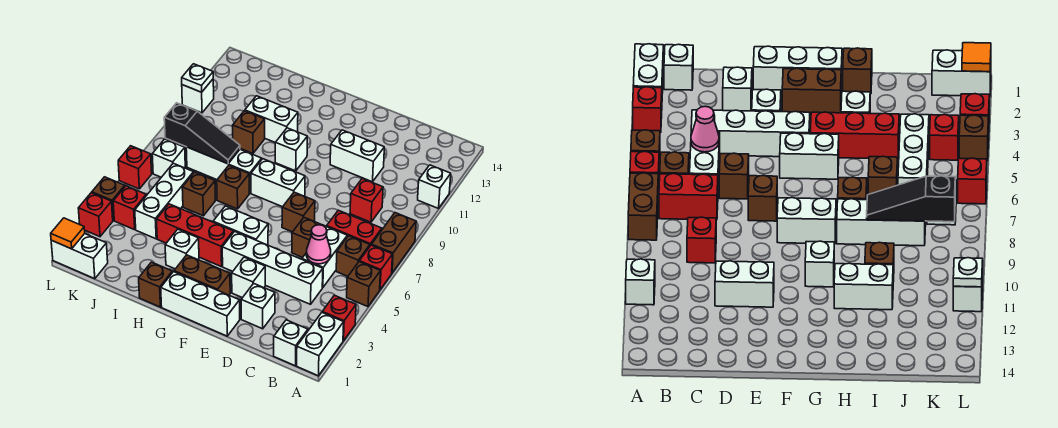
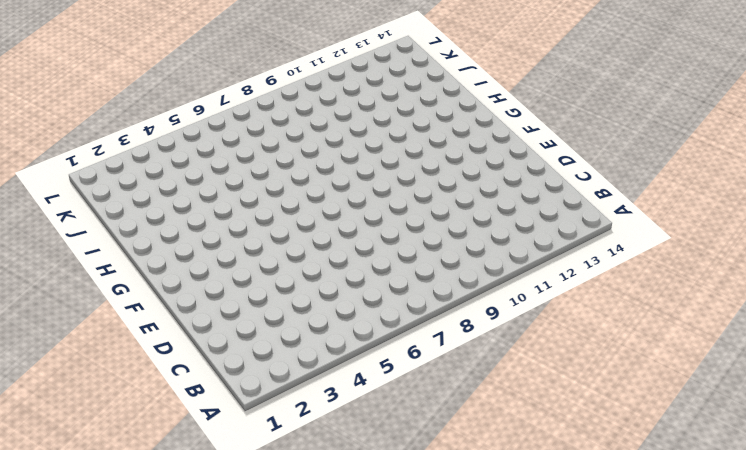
none -> white 1x2 brick [297,313,344,376]
none -> red 1x1 brick [322,295,356,341]
none -> brown 1x1 brick [347,262,380,307]
none -> red 1x1 brick [359,245,393,289]

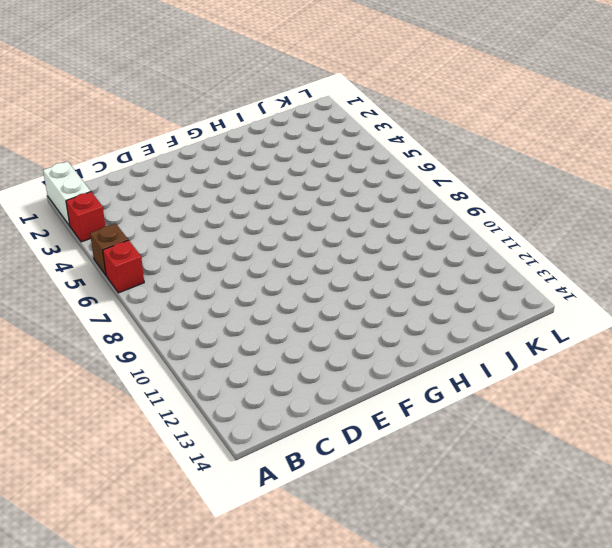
none -> brown 1x2 brick [372,213,416,273]
none -> white 1x1 brick [418,165,451,209]
none -> white 1x1 brick [274,320,308,366]
none -> brown 1x1 brick [336,236,370,276]

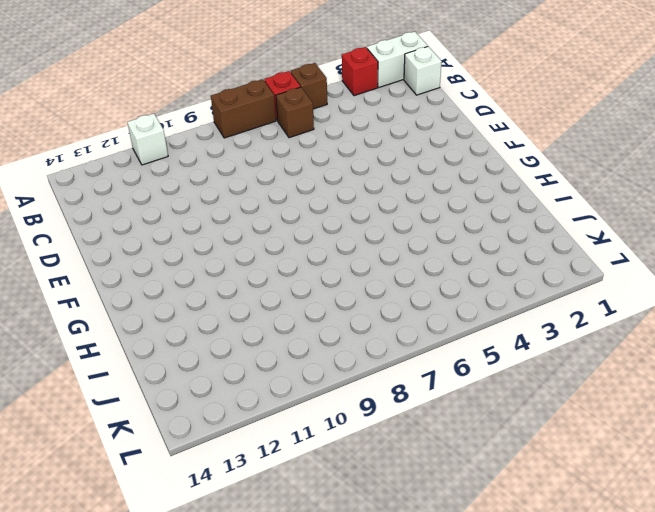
none -> red 1x2 brick [327,210,382,246]
none -> white 1x4 brick [222,231,323,304]
none -> white 1x2 brick [302,226,347,288]
none -> red 1x1 brick [350,179,383,222]

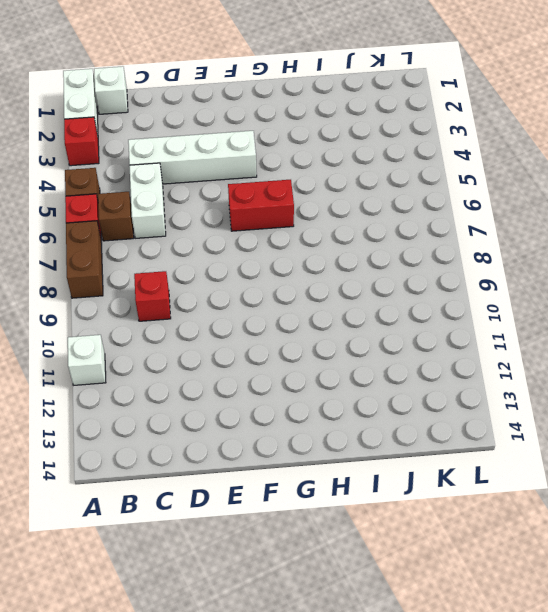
red 1x2 brick [228,180,294,231] -> red 1x2 brick moved to [327,210,382,246]
none -> white 1x1 brick [241,283,275,329]
none -> brown 1x1 brick [292,218,325,257]
none -> white 1x2 brick [330,130,384,182]
none -> white 1x3 brick [161,272,240,336]

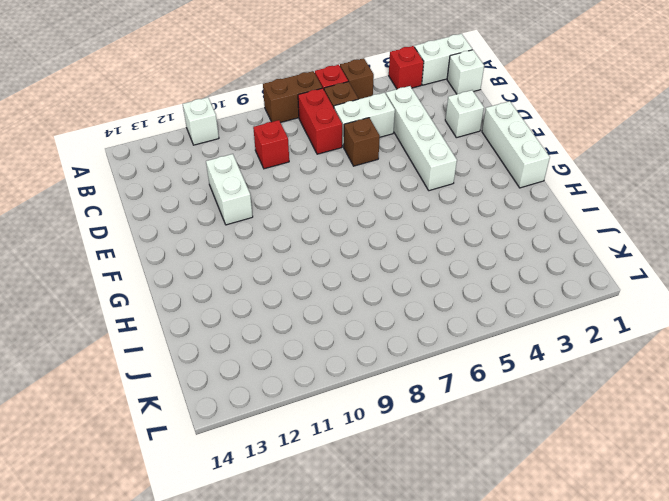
none -> white 1x1 brick [232,257,265,298]
none -> brown 1x1 brick [282,192,315,232]
none -> brown 1x2 brick [174,255,230,295]
none -> white 1x2 brick [213,206,268,245]

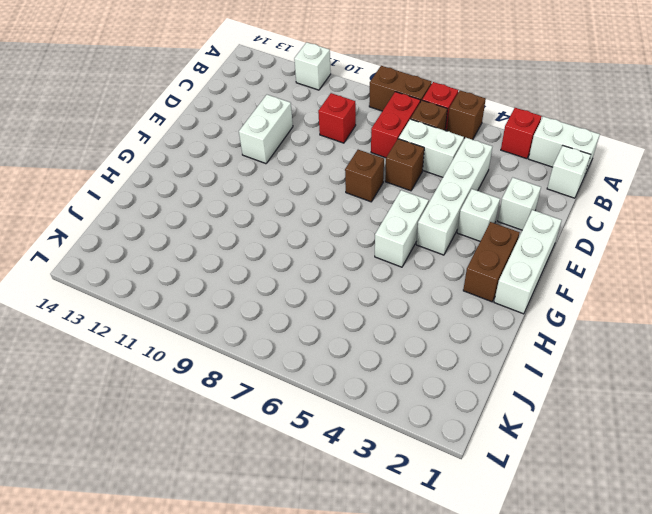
none -> white 1x2 brick [251,159,305,207]
none -> red 1x3 brick [156,204,233,267]
none -> white 1x1 brick [275,128,307,171]
none -> brown 1x1 brick [139,262,172,307]

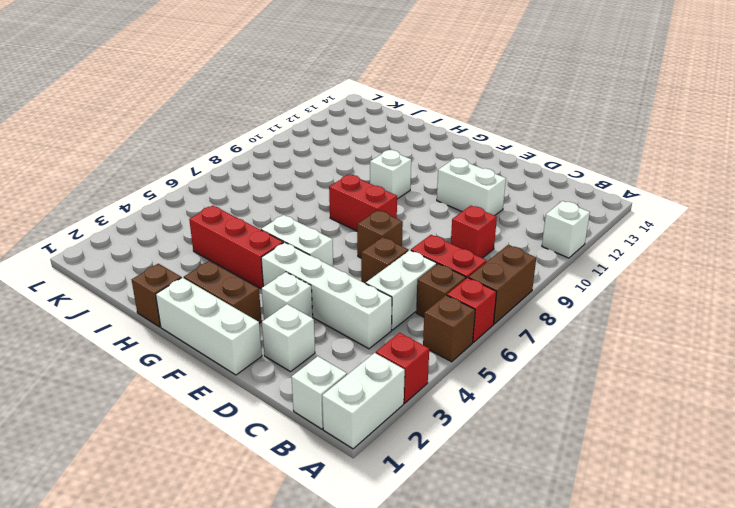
red 1x2 brick [329,175,397,231] -> white 1x2 brick [251,159,305,207]
none -> white 1x1 brick [165,229,199,269]
none -> brown 1x1 brick [217,166,249,209]
none -> white 1x3 brick [186,147,262,193]
none -> white 1x2 brick [245,96,298,142]

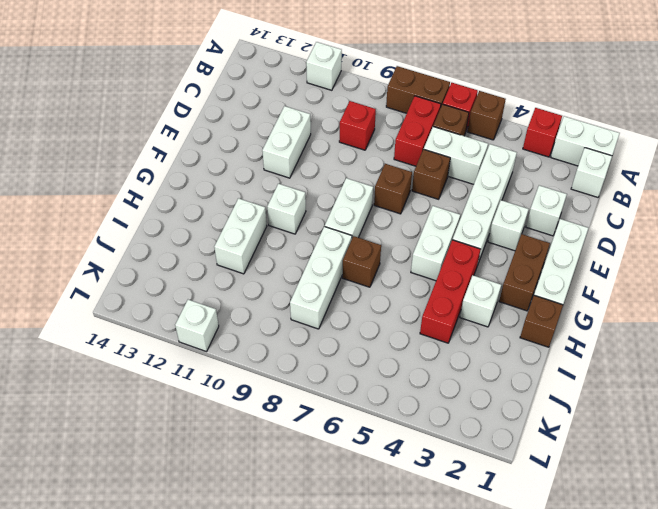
none -> brown 1x1 brick [182,172,215,216]
none -> brown 1x1 brick [233,111,265,153]
none -> white 1x3 brick [135,163,194,239]
none -> white 1x2 brick [51,234,108,279]

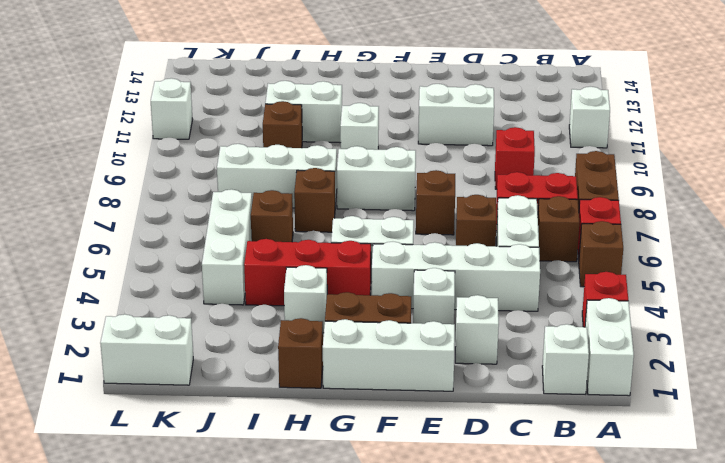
none -> red 1x1 brick [113,186,146,230]
none -> white 1x1 brick [152,139,185,177]
none -> red 1x1 brick [78,193,113,237]
none -> brown 1x1 brick [92,177,125,220]

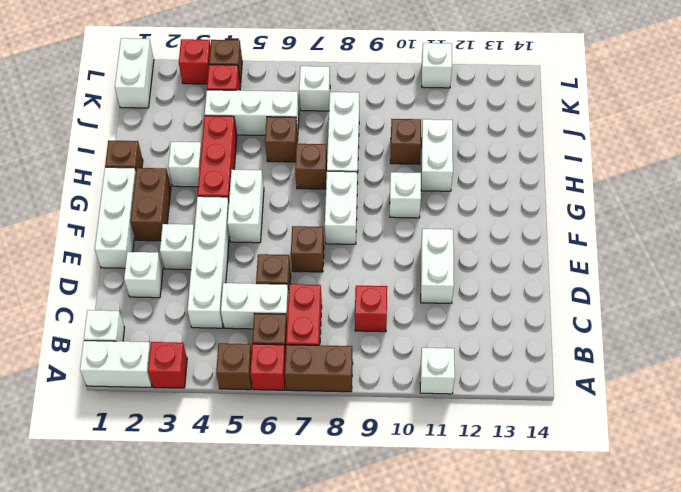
none -> red 1x1 brick [118,146,152,189]
none -> pink 1x1 cone [306,225,331,264]
none -> black 1x3 slope [164,103,240,164]
none -> orange 1x1 tile [51,218,85,249]

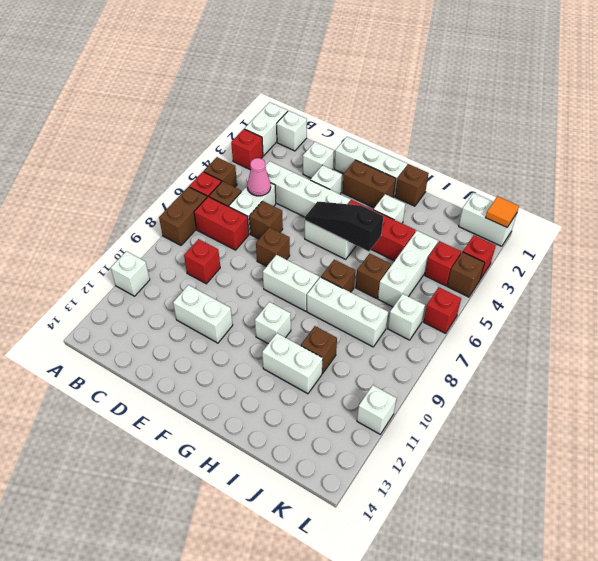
black 1x3 slope [305,202,383,251] -> black 1x3 slope moved to [164,103,240,164]
none -> white 1x1 plate [182,64,213,92]

